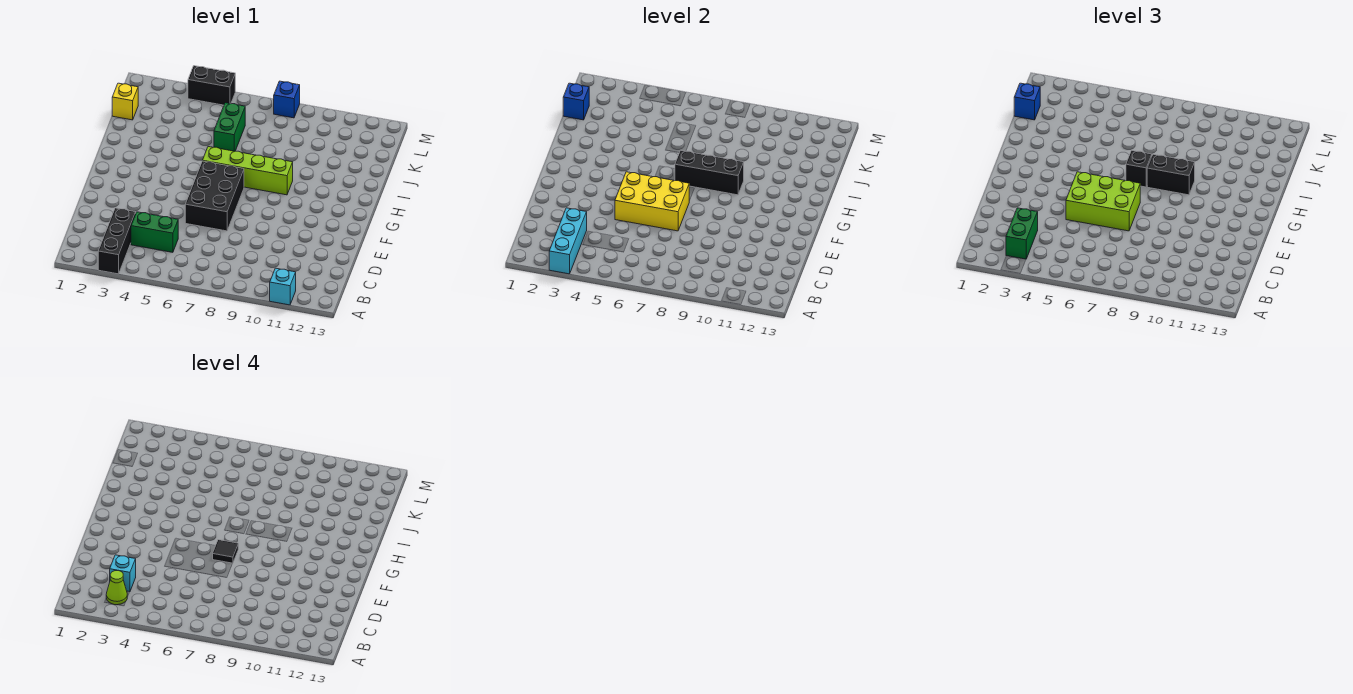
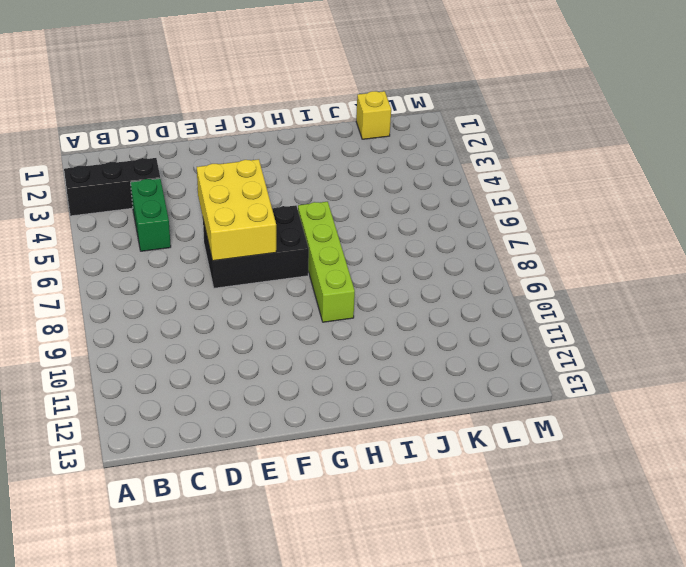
none -> cyan 1x1 brick [270,268,296,305]
none -> green 1x2 brick [214,103,245,151]
none -> black 1x2 brick [188,66,235,105]

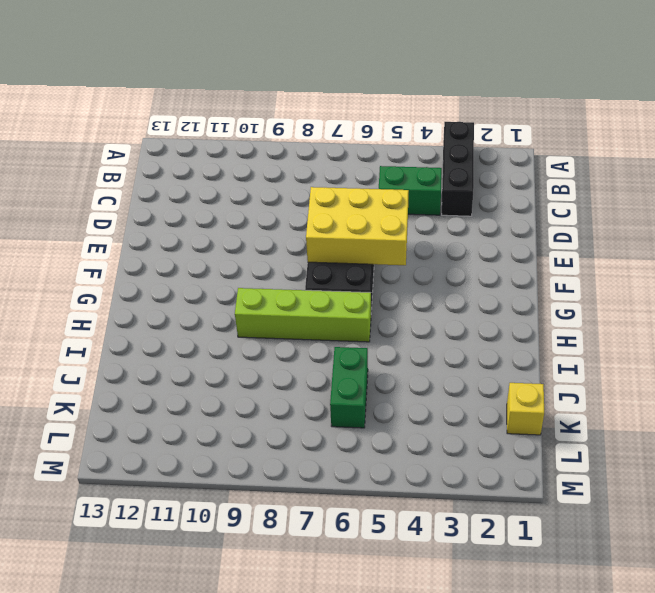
none -> cyan 1x1 brick [270,268,296,305]
none -> black 1x2 brick [188,66,235,105]
none -> blue 1x1 brick [274,81,300,118]

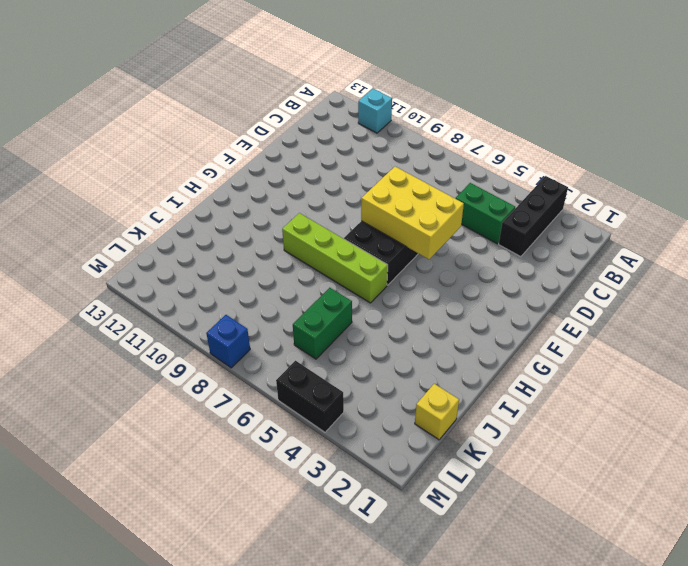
none -> cyan 1x3 brick [549,208,587,274]
none -> black 1x3 brick [675,150,744,195]
none -> blue 1x1 brick [563,83,589,120]

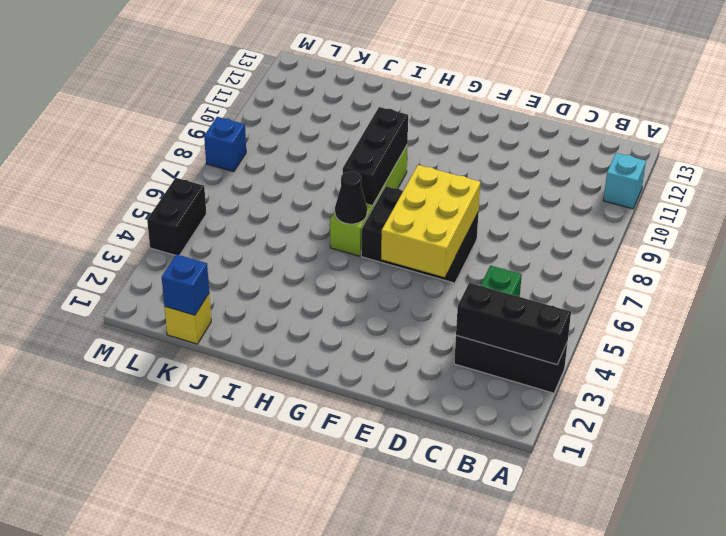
black 1x3 brick [456,283,571,365] -> cyan 1x3 brick [549,208,587,274]
black 1x1 cone [335,171,367,224] -> none
none -> green 1x2 brick [214,103,245,151]
none -> green 1x2 brick [1006,208,1038,259]
none -> lime 2x3 brick [1066,172,1140,231]

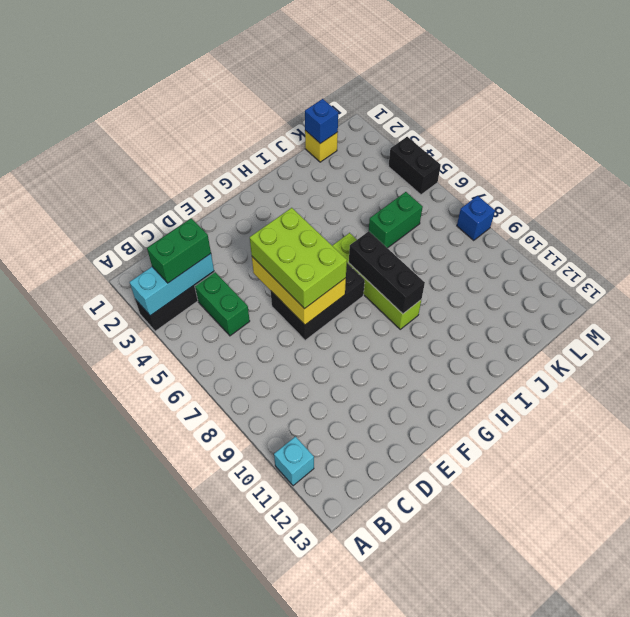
none -> black 1x1 brick [1126,150,1152,187]
none -> black 1x2 brick [1147,154,1195,195]
none -> blue 1x1 brick [1014,83,1040,120]

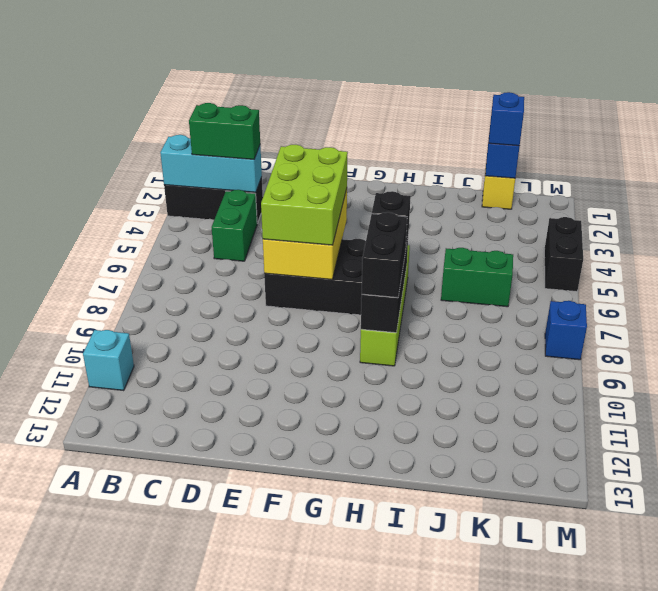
none -> lime 1x1 cone [106,571,127,605]
none -> cyan 1x1 brick [110,555,136,592]
none -> black 1x1 tile [213,540,238,563]

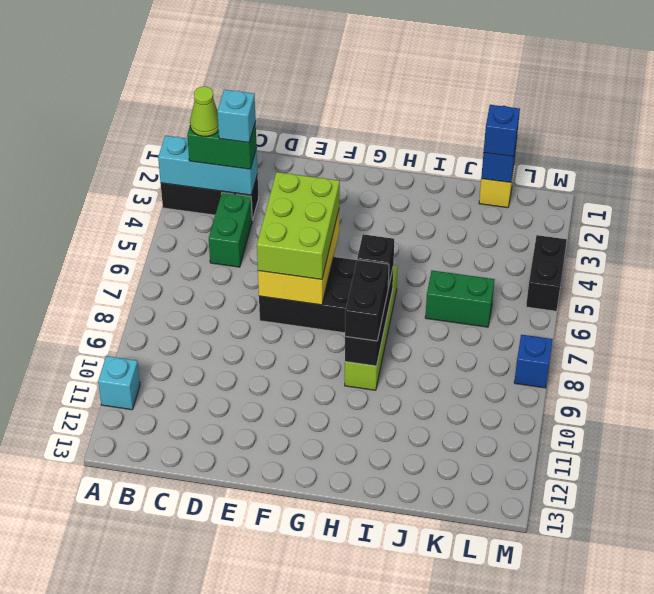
none -> black 1x1 tile [213,540,238,563]

